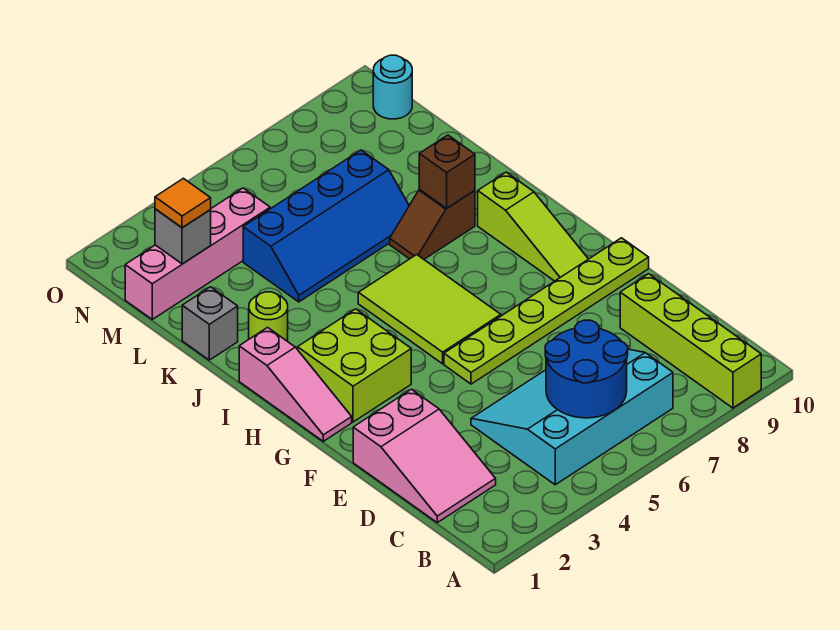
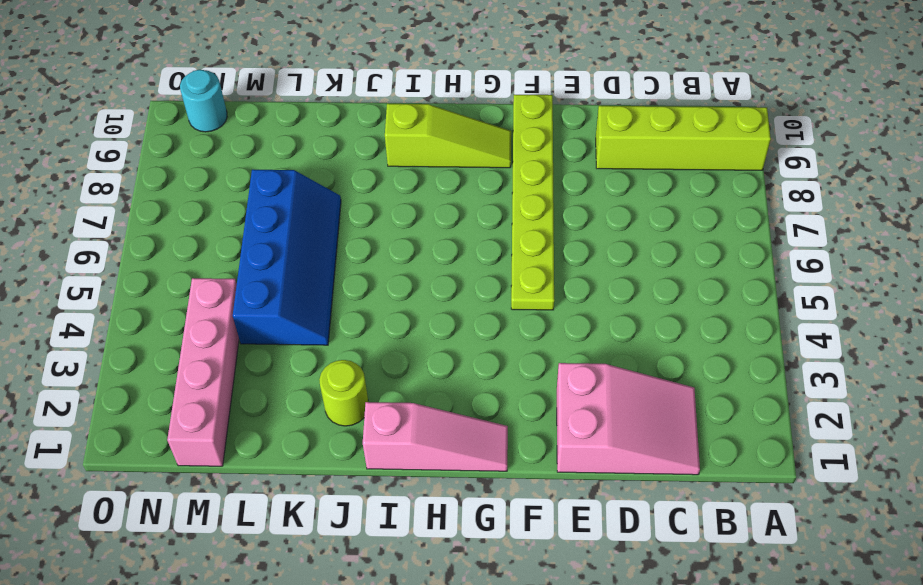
none -> cyan 3x4 slope [471,349,673,485]
none -> lime 2x2 brick [298,309,411,422]
none -> lime 2x3 tile [358,255,501,364]

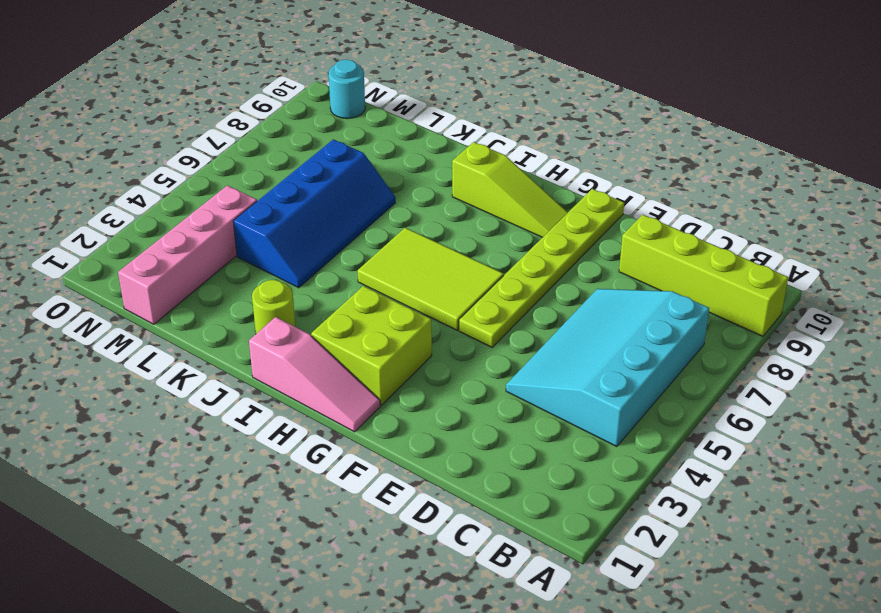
none -> pink 2x3 slope [353,389,496,523]
none -> brown 1x2 slope [390,190,475,259]
none -> grey 1x1 brick [182,287,238,360]

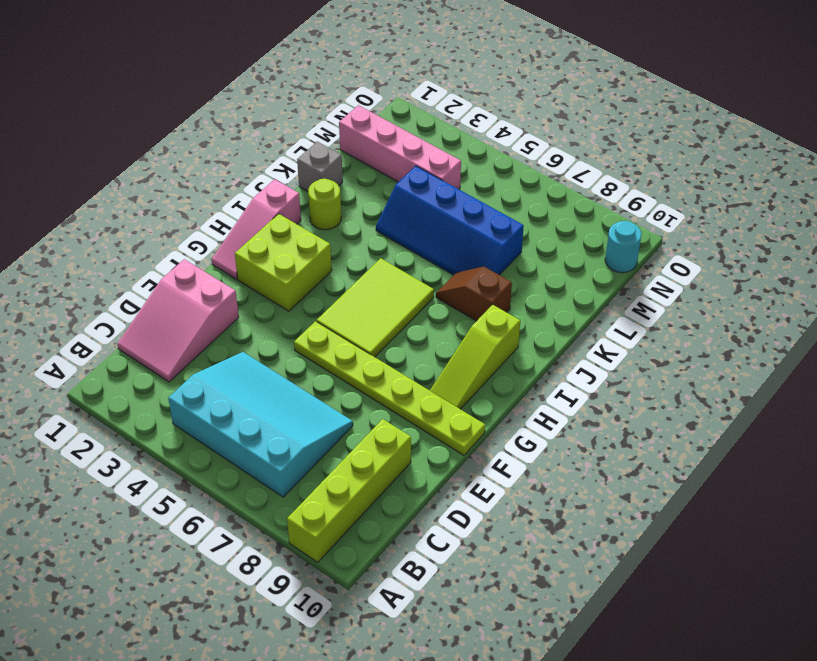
none -> blue 2x2 round brick [545,320,628,418]
none -> brown 1x1 brick [419,135,475,208]
none -> grey 1x1 brick [155,209,211,264]

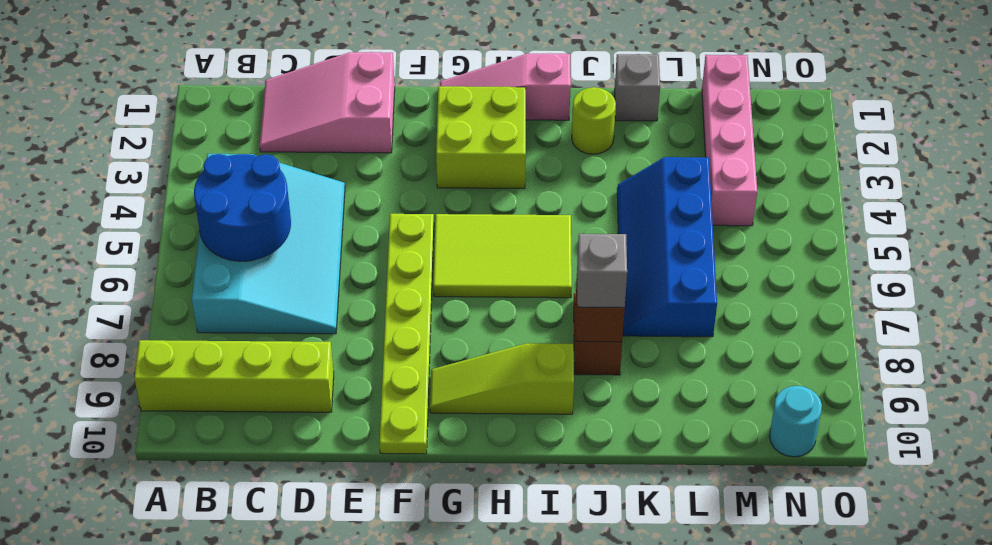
grey 1x1 brick [577,234,627,308] -> grey 1x1 brick moved to [155,209,211,264]
none -> orange 1x1 tile [155,178,211,228]

